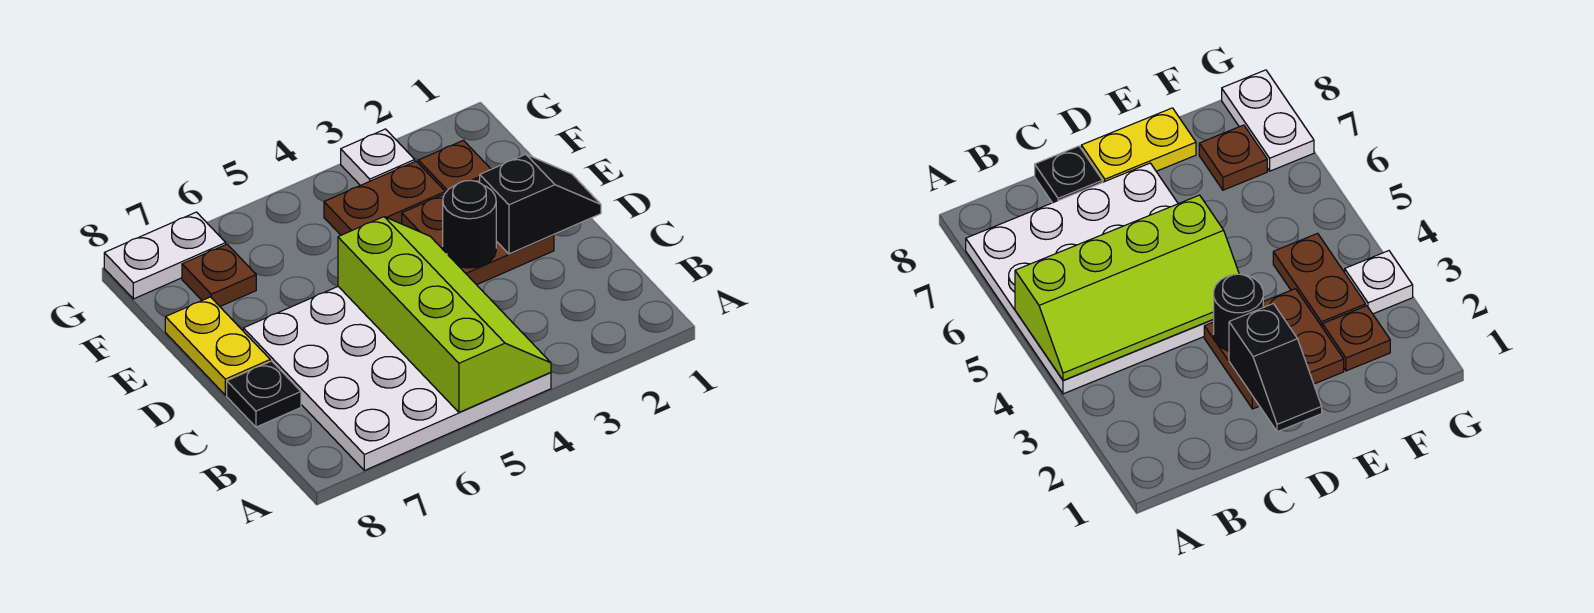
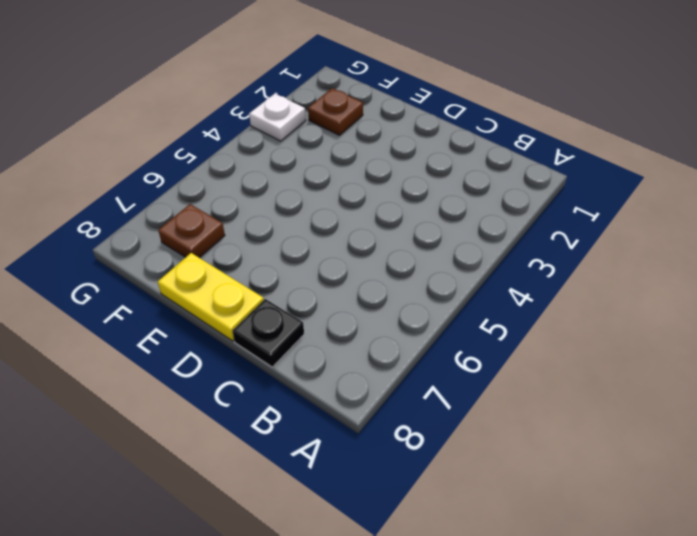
none -> white 4x4 plate [243,286,551,470]
none -> brown 2x2 plate [402,178,554,285]
none -> brown 1x2 plate [324,161,445,235]

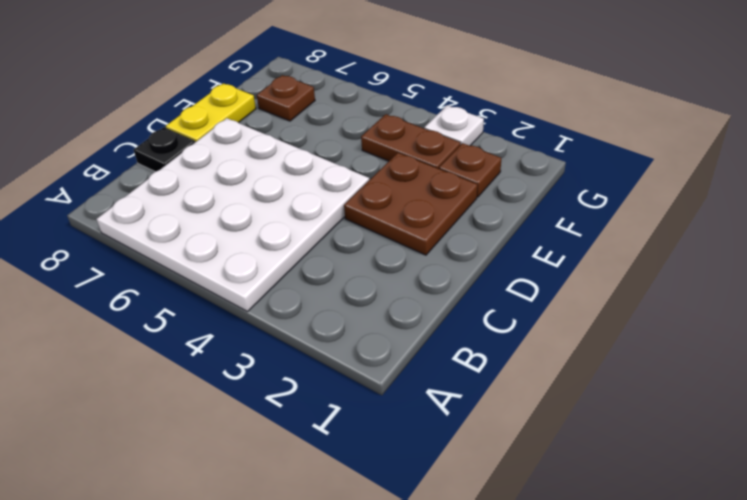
none -> white 1x2 plate [104,212,226,299]
none -> lime 2x4 slope [338,217,551,412]
none -> black 1x2 slope [480,154,601,254]

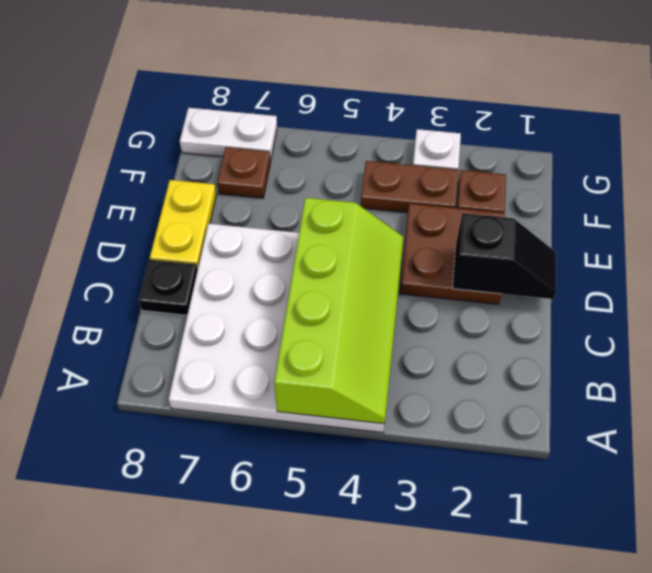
none -> black 1x1 round brick [443,180,496,268]

